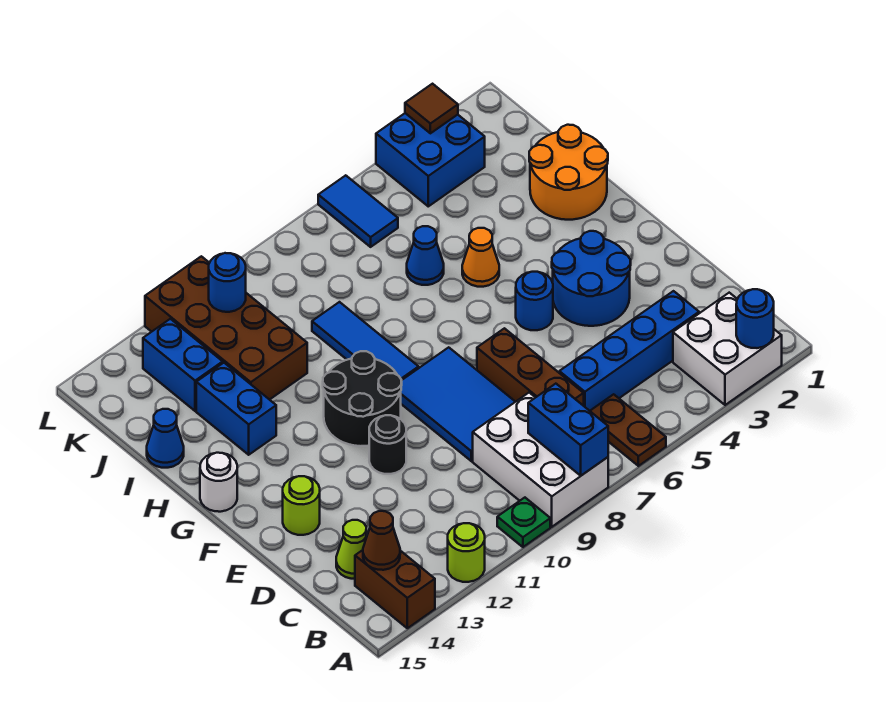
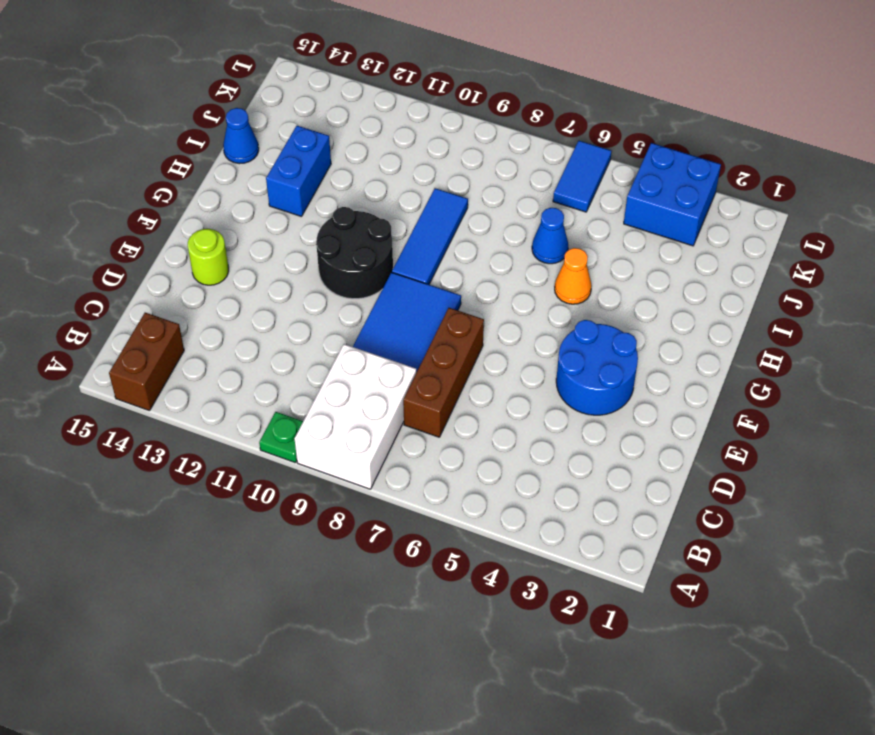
none -> white 2x2 brick [673,293,782,405]
none -> brown 1x2 plate [590,394,666,466]
none -> lime 1x1 round brick [448,523,485,582]
none -> blue 1x4 brick [559,291,699,411]

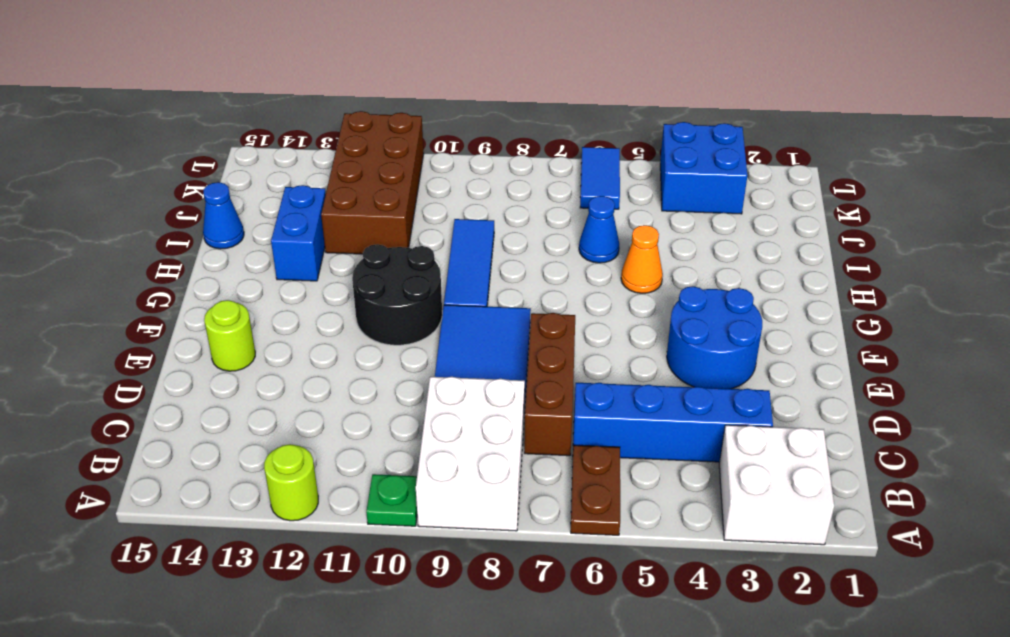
none -> brown 1x2 brick [355,550,435,628]
none -> lime 1x1 cone [336,520,367,579]
none -> black 1x1 round brick [369,415,406,474]
none -> blue 1x1 round brick [516,272,553,330]

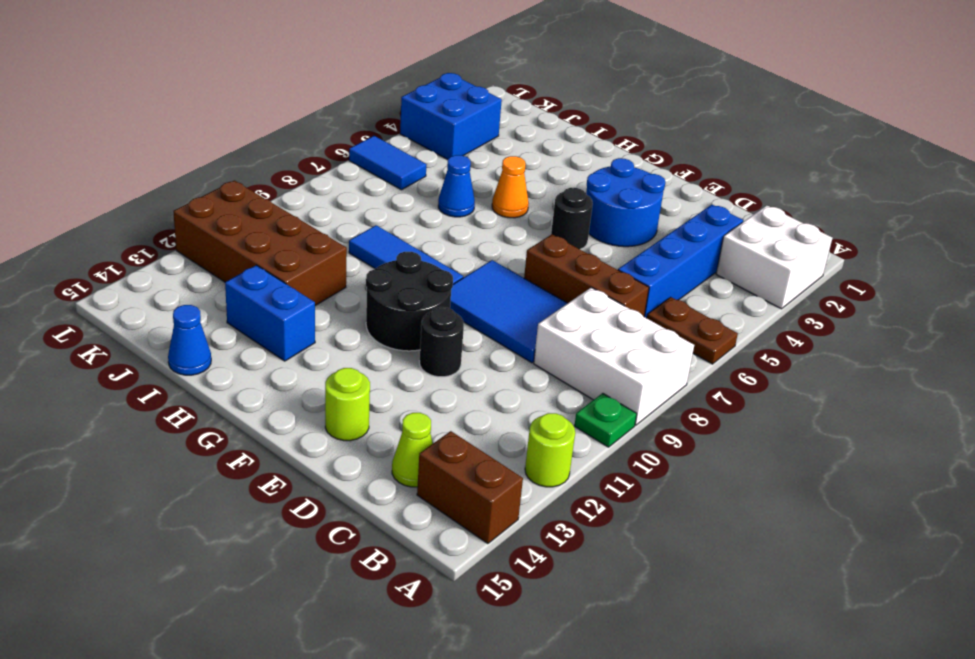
black 1x1 round brick [551,188,593,249] -> blue 1x1 round brick [516,272,553,330]
none -> white 1x1 round brick [200,453,237,512]
none -> orange 2x2 round brick [529,125,608,220]
none -> blue 1x2 brick [143,319,223,411]
none -> blue 1x1 round brick [736,289,774,348]

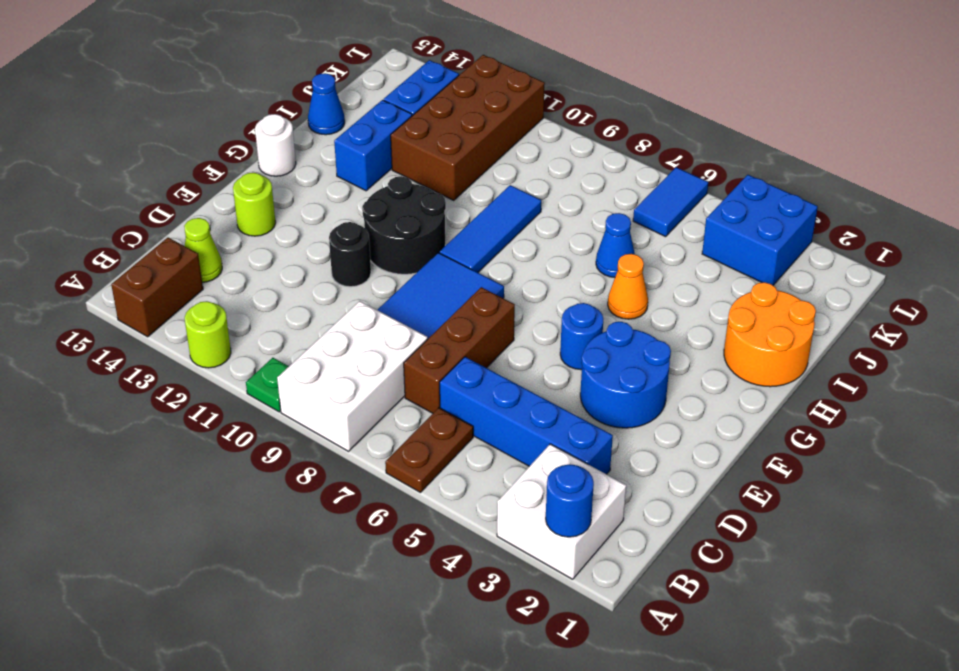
none -> blue 1x2 brick [528,384,608,476]
none -> brown 1x1 cone [363,511,400,570]
none -> blue 1x1 round brick [209,253,246,312]
none -> brown 1x1 tile [405,84,458,133]

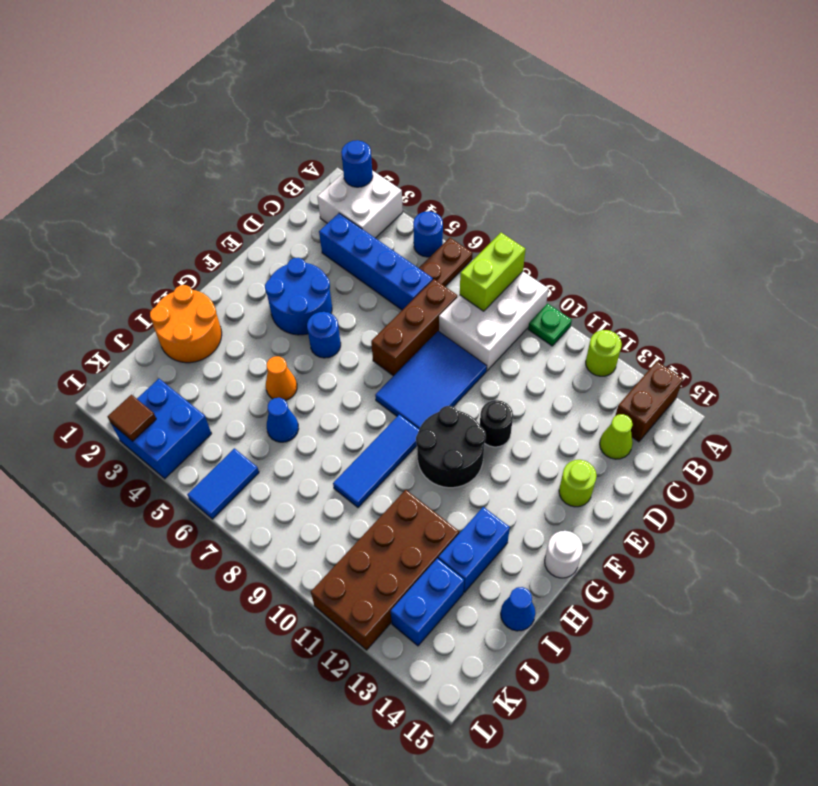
blue 1x1 round brick [413,211,443,257] -> blue 1x1 round brick moved to [209,253,246,312]
lime 1x2 brick [460,233,525,311] -> blue 1x2 brick [528,384,608,476]
none -> brown 1x1 cone [363,511,400,570]

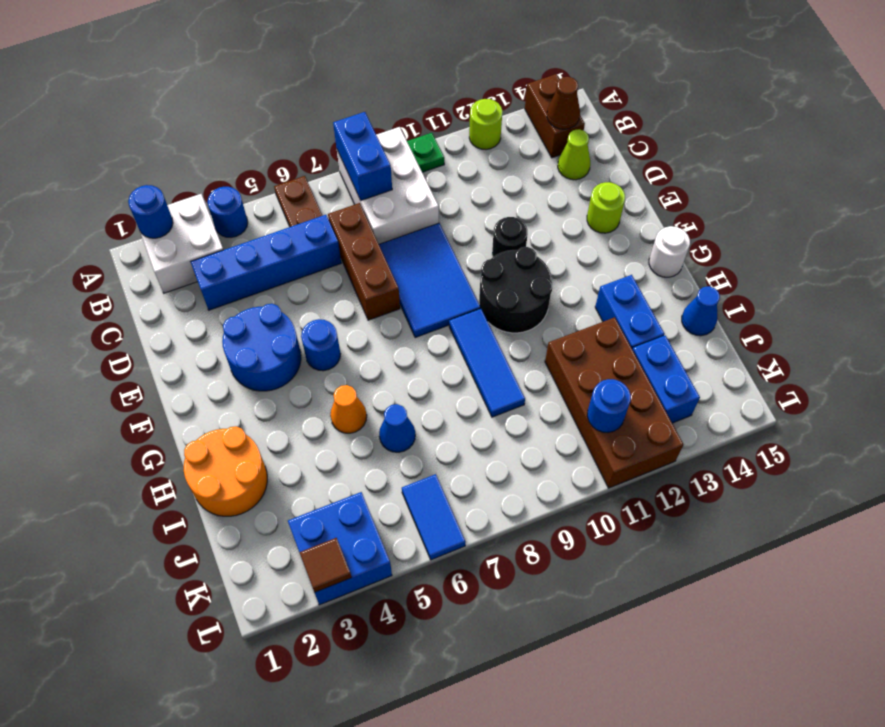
blue 1x1 round brick [208,187,248,237] -> none

